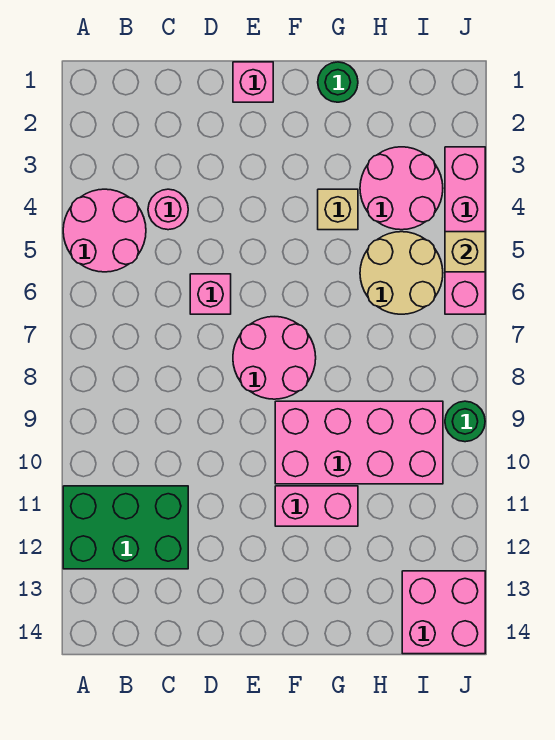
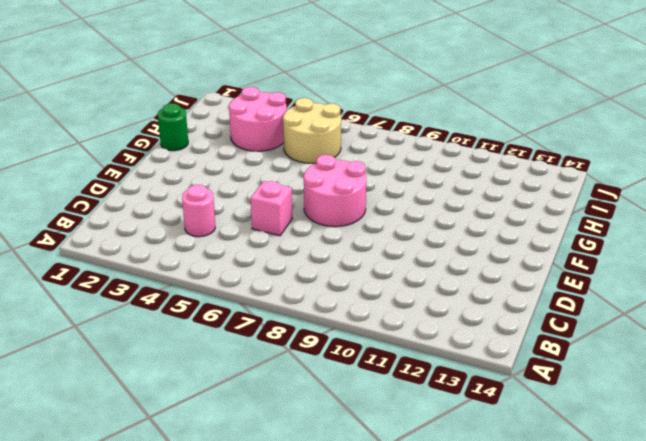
none -> pink 2x2 round brick [63,189,146,272]
none -> green 2x3 brick [63,486,188,569]
none -> pink 1x1 brick [233,62,273,102]

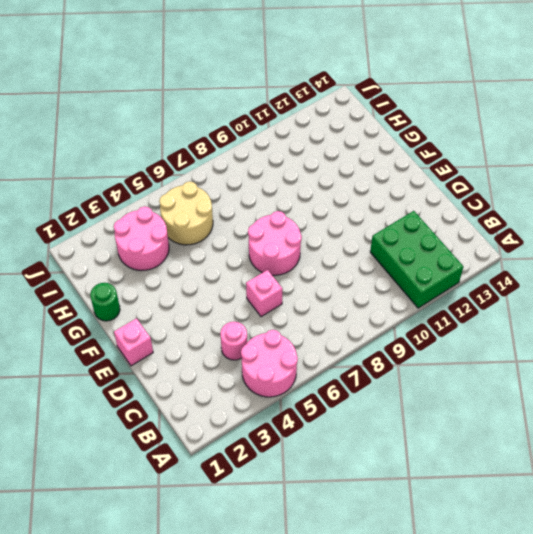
none -> pink 2x4 brick [275,401,443,484]
none -> pink 1x2 brick [275,486,358,526]
none -> tan 1x1 brick [318,189,358,230]

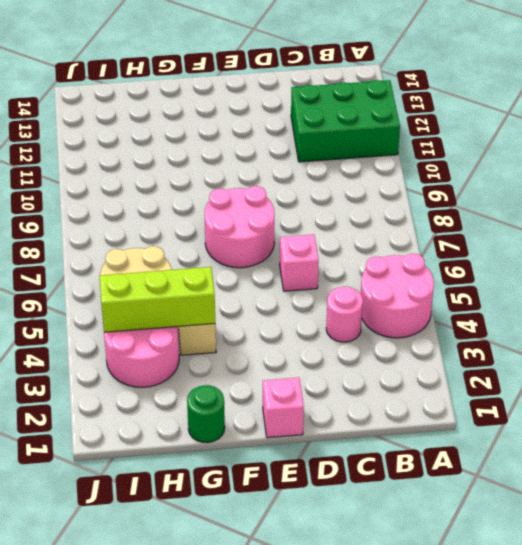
lime 1x3 brick [100,267,215,332] -> none
none -> pink 2x4 brick [275,401,443,484]
none -> pink 1x2 brick [275,486,358,526]
none -> pink 2x2 brick [402,571,485,654]

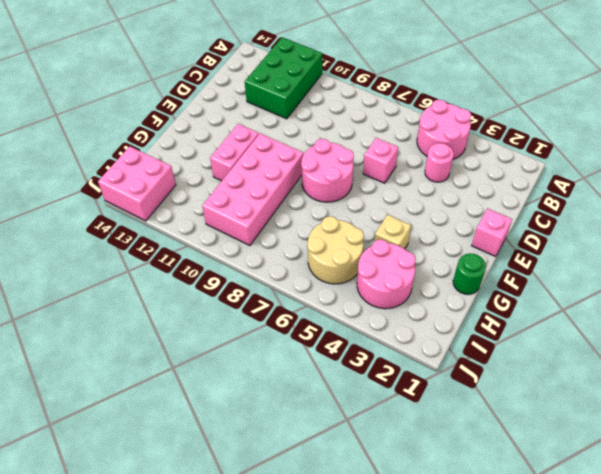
none -> pink 1x4 brick [445,147,485,314]
none -> green 1x1 round brick [445,401,485,442]
none -> tan 1x1 brick [445,232,485,272]

